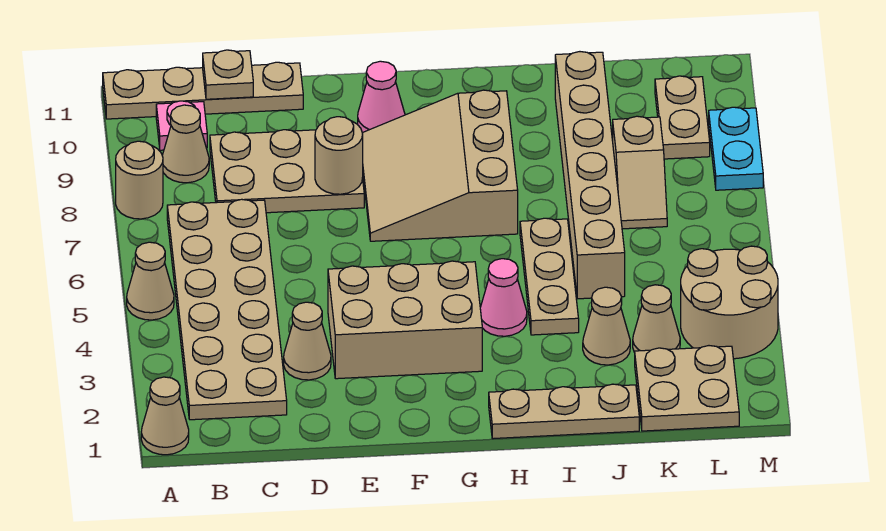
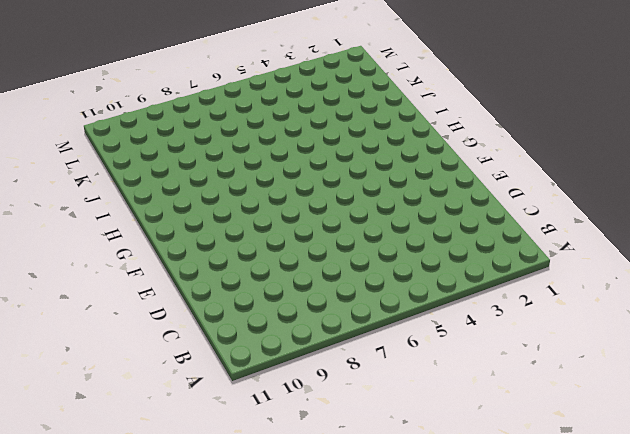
none -> tan 1x1 cone [141,377,189,455]
none -> tan 1x1 cone [127,242,174,320]
none -> tan 1x1 round brick [116,141,163,219]

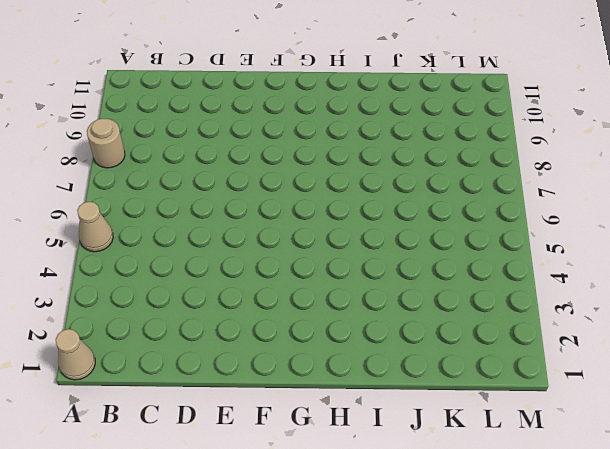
none -> tan 1x4 plate [103,62,303,119]
none -> tan 2x6 plate [167,199,287,420]
none -> tan 1x1 cone [162,105,209,183]

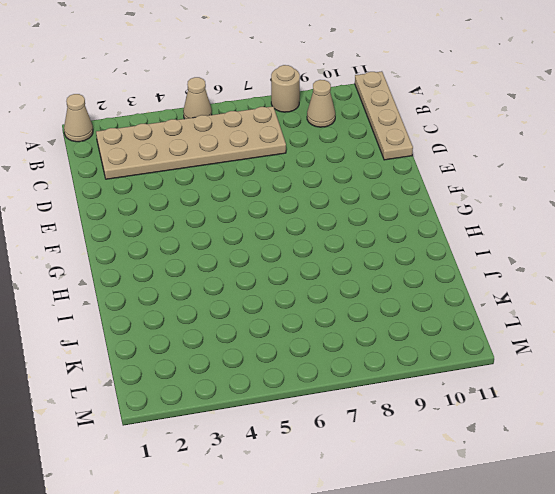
none -> pink 1x1 plate [156,101,207,150]
none -> tan 2x3 plate [210,130,364,213]
none -> tan 1x1 cone [284,302,331,380]

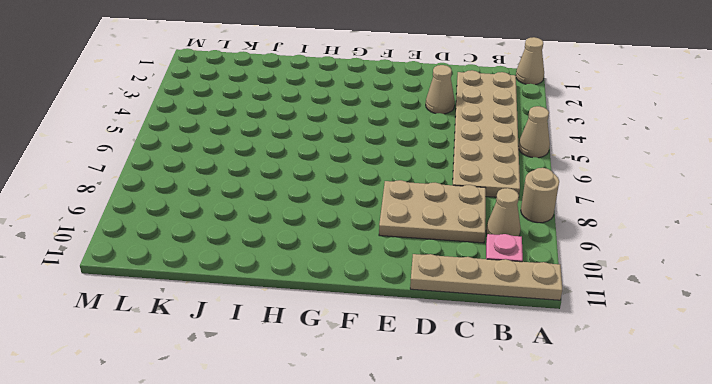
none -> tan 2x3 brick [328,261,482,379]
none -> tan 3x3 slope [363,90,518,241]
none -> pink 1x1 cone [358,61,405,133]

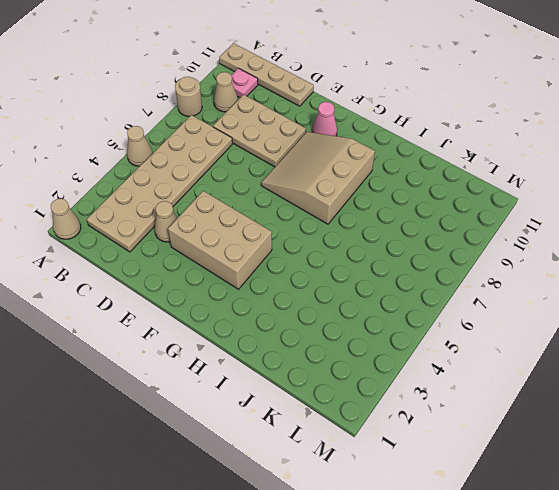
none -> tan 1x3 plate [489,384,639,439]
none -> pink 1x1 cone [480,259,527,336]
none -> tan 1x3 plate [520,218,579,335]

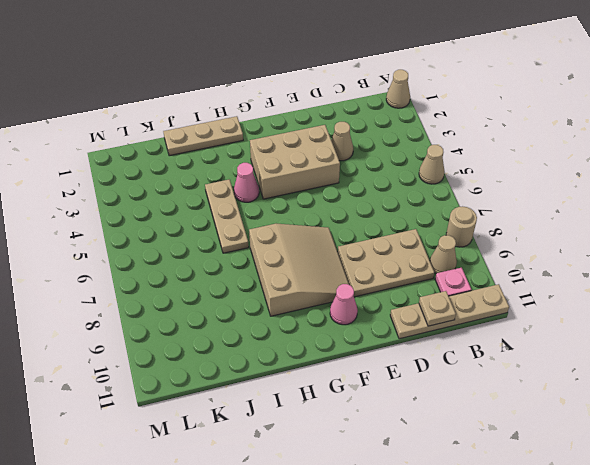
none -> tan 2x6 plate [167,199,287,420]
none -> tan 1x1 cone [583,287,630,365]
none -> tan 1x6 brick [555,52,625,299]

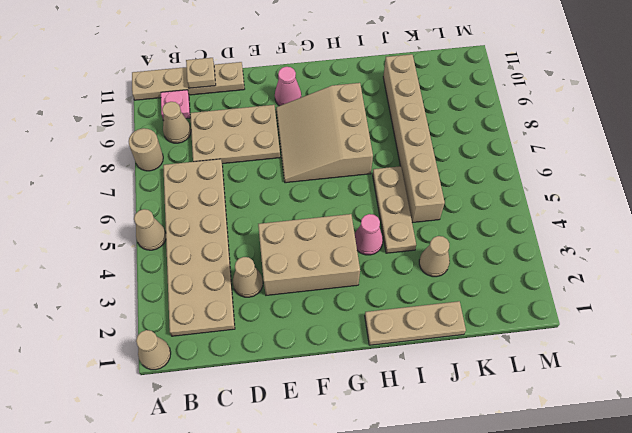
none -> tan 2x2 plate [635,346,739,431]
none -> tan 1x1 cone [633,285,680,352]
none -> tan 1x2 slope [613,116,667,229]

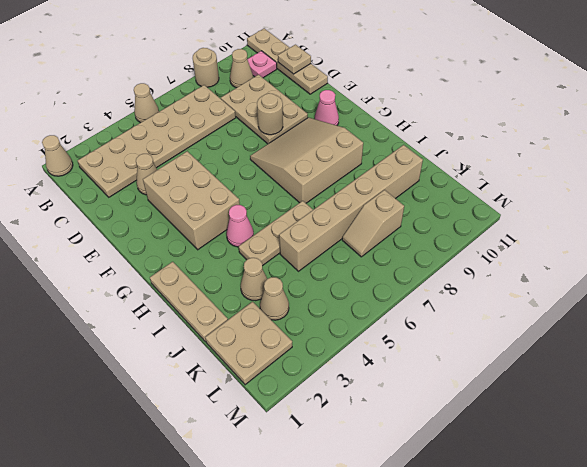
none -> tan 2x2 round brick [681,246,778,359]
none -> tan 1x2 plate [655,76,710,159]
none -> cyan 1x2 plate [709,107,763,190]

